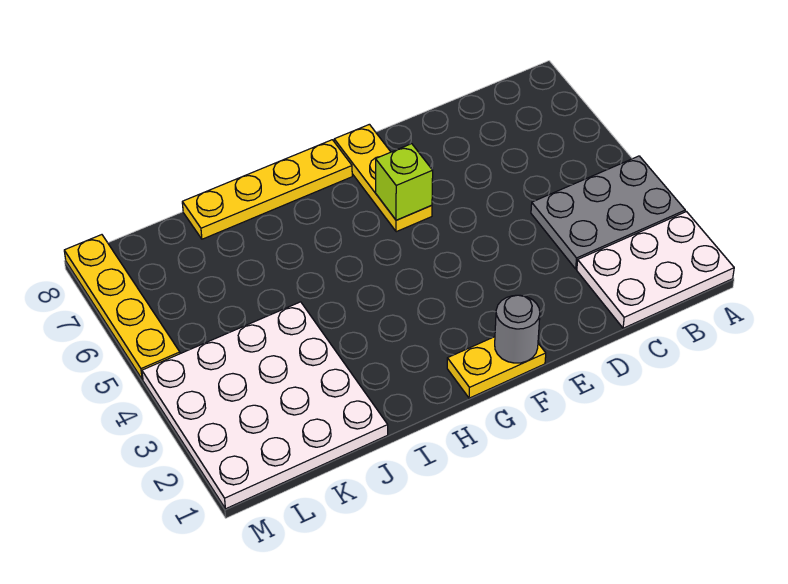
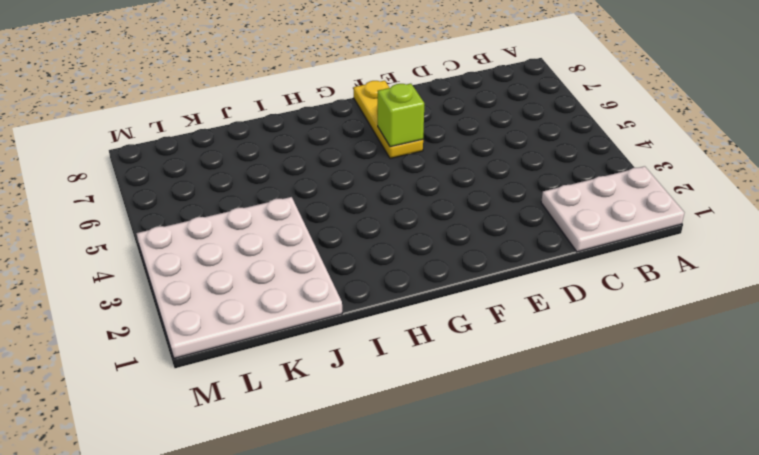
none -> grey 2x3 plate [531,156,685,269]
none -> yellow 1x2 plate [447,337,546,398]

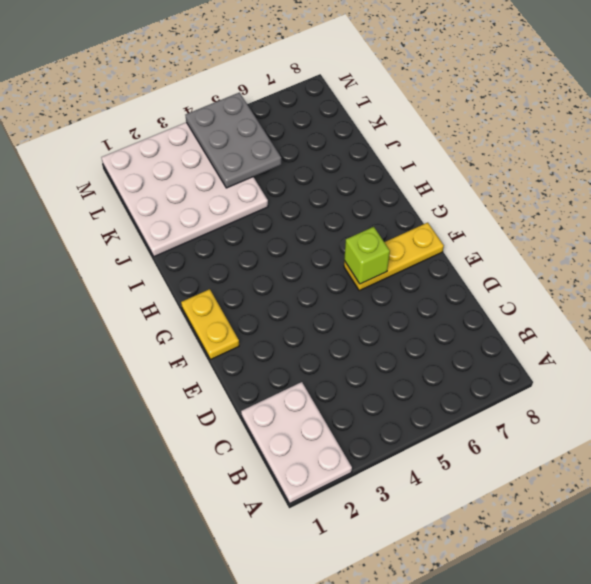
grey 2x3 plate [185,93,281,188] -> grey 2x3 plate moved to [531,156,685,269]
none -> yellow 1x4 plate [182,140,352,239]
none -> yellow 1x4 plate [64,235,180,380]

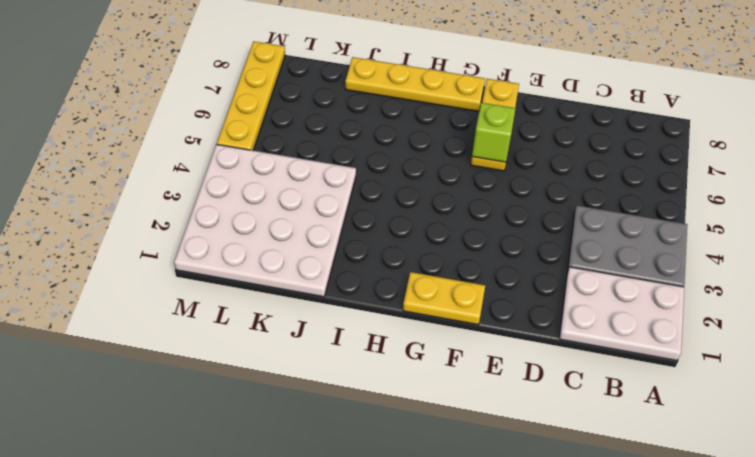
none -> grey 1x1 round brick [495,295,540,363]

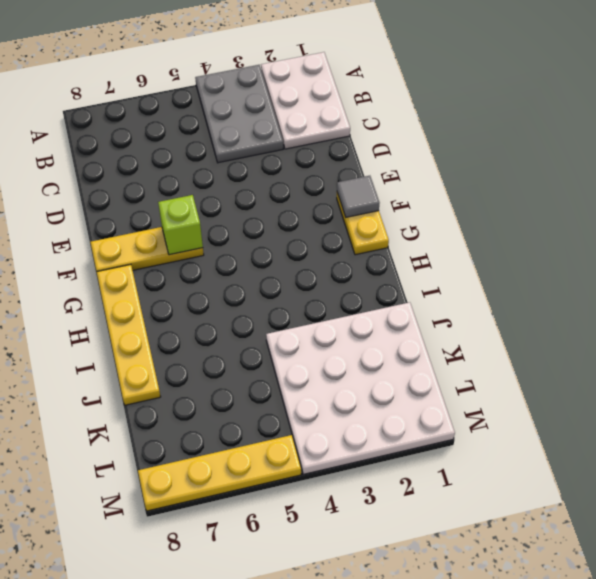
grey 1x1 tile [337,176,379,217] -> grey 1x1 round brick [495,295,540,363]

